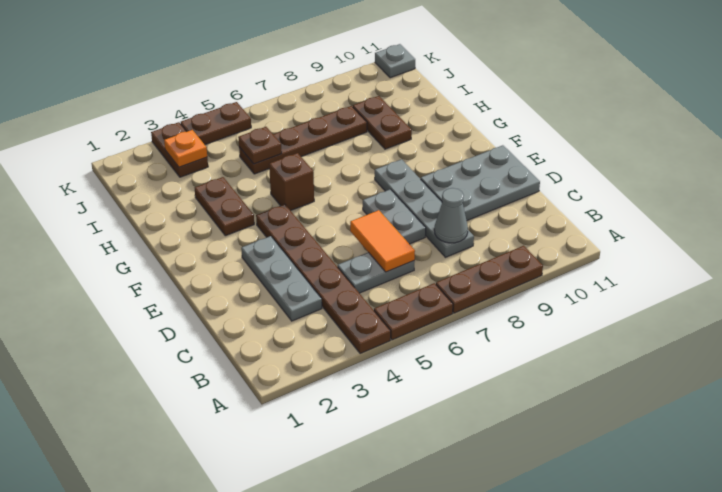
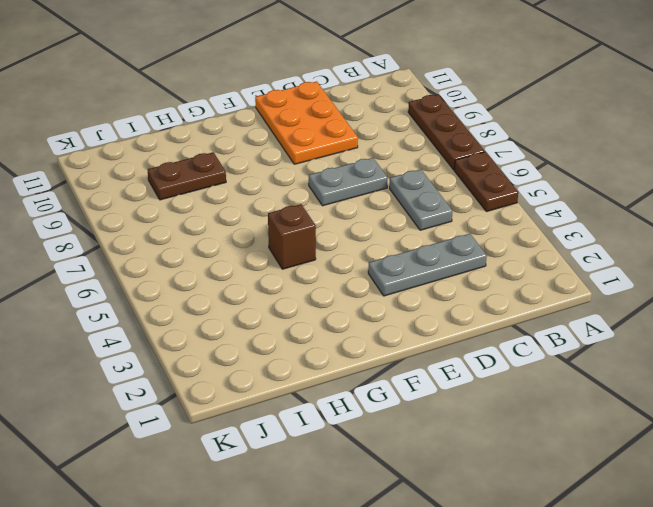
orange 2x3 plate [255,81,358,164] -> grey 2x3 plate [421,145,540,220]
none -> brown 1x6 plate [256,204,391,354]
none -> grey 1x4 plate [375,159,474,257]
none -> brown 1x2 plate [195,177,254,236]

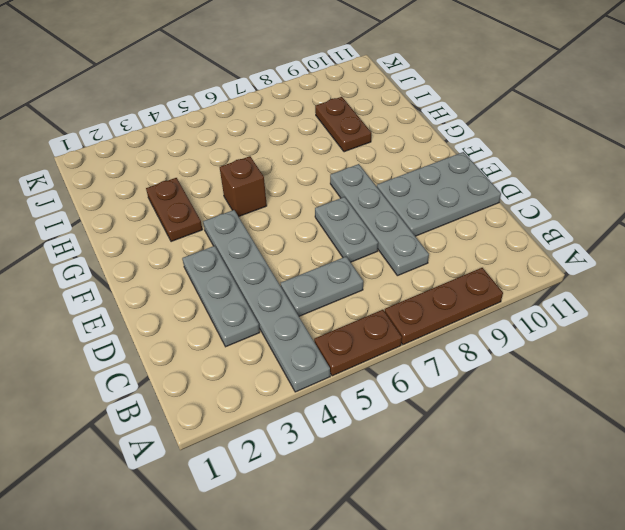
grey 1x6 plate [203,210,330,392] -> brown 1x6 plate [256,204,391,354]
none -> brown 1x4 plate [239,106,367,174]
none -> brown 1x2 plate [151,122,208,177]
none -> brown 1x2 plate [181,102,251,145]

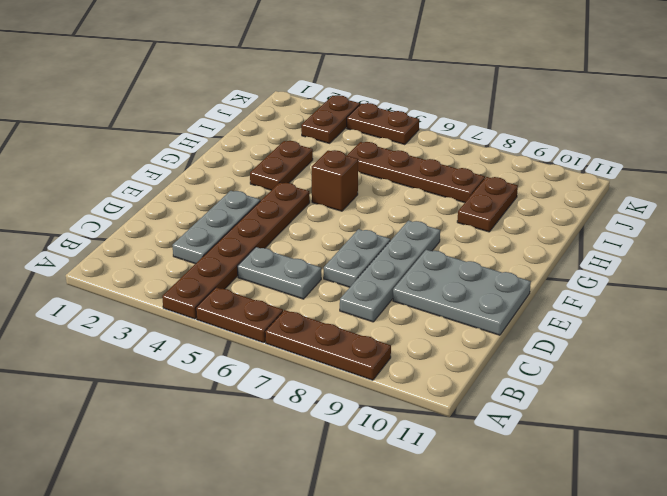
none -> grey 1x1 plate [375,44,415,78]
none -> orange 1x2 tile [350,210,415,272]
none -> grey 1x1 cone [434,188,468,243]

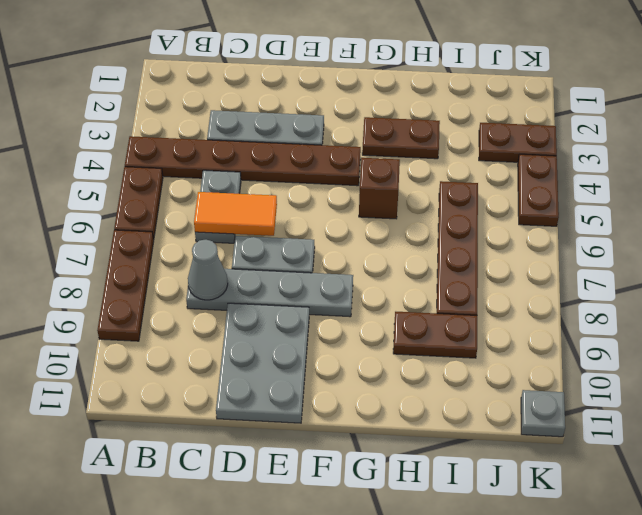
none -> brown 1x1 plate [238,127,282,164]
none -> orange 1x1 plate [164,130,207,167]

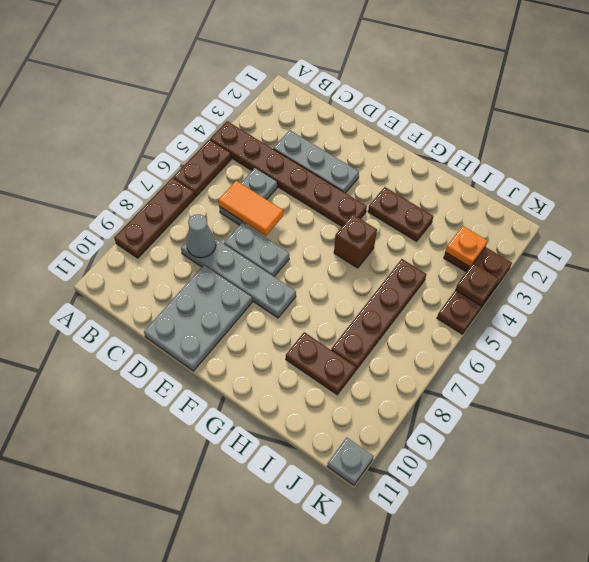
brown 1x1 plate [456,263,499,306] -> brown 1x1 plate moved to [238,127,282,164]

